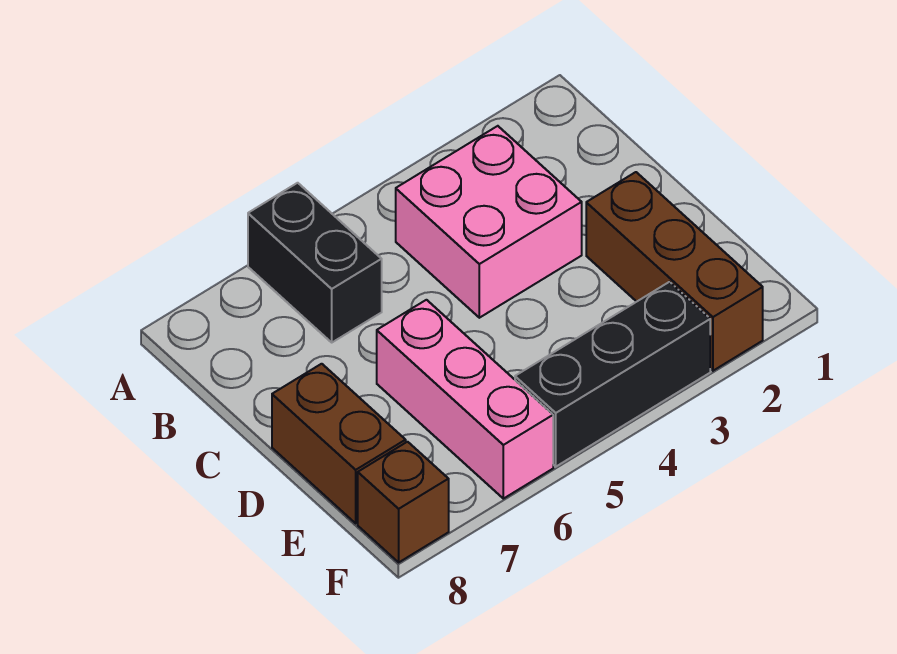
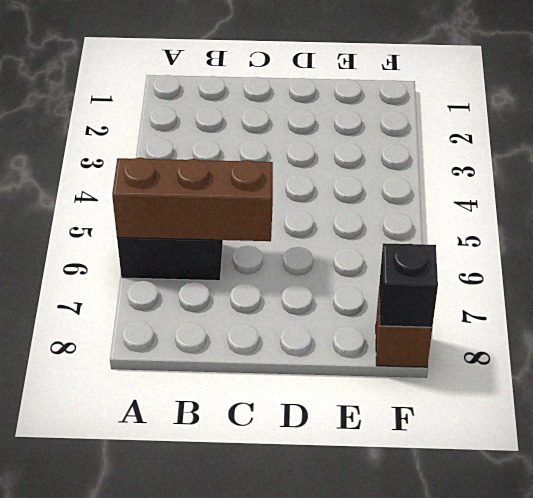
brown 1x3 brick [112,158,273,241] -> brown 1x3 brick moved to [586,172,763,371]
black 1x1 brick [379,243,438,327] -> none
none -> pink 2x2 brick [396,126,582,318]
none -> pink 1x3 brick [377,300,553,499]

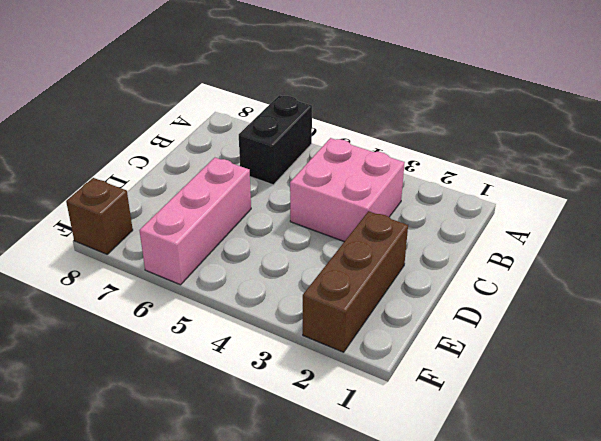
none -> brown 1x2 brick [272,364,406,523]
none -> black 1x3 brick [515,282,710,467]

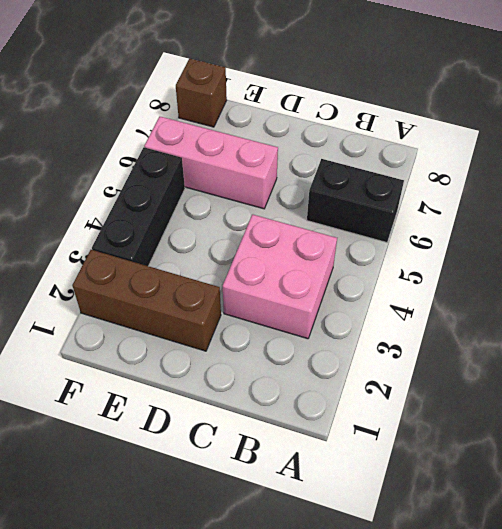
none -> brown 1x2 brick [272,364,406,523]

